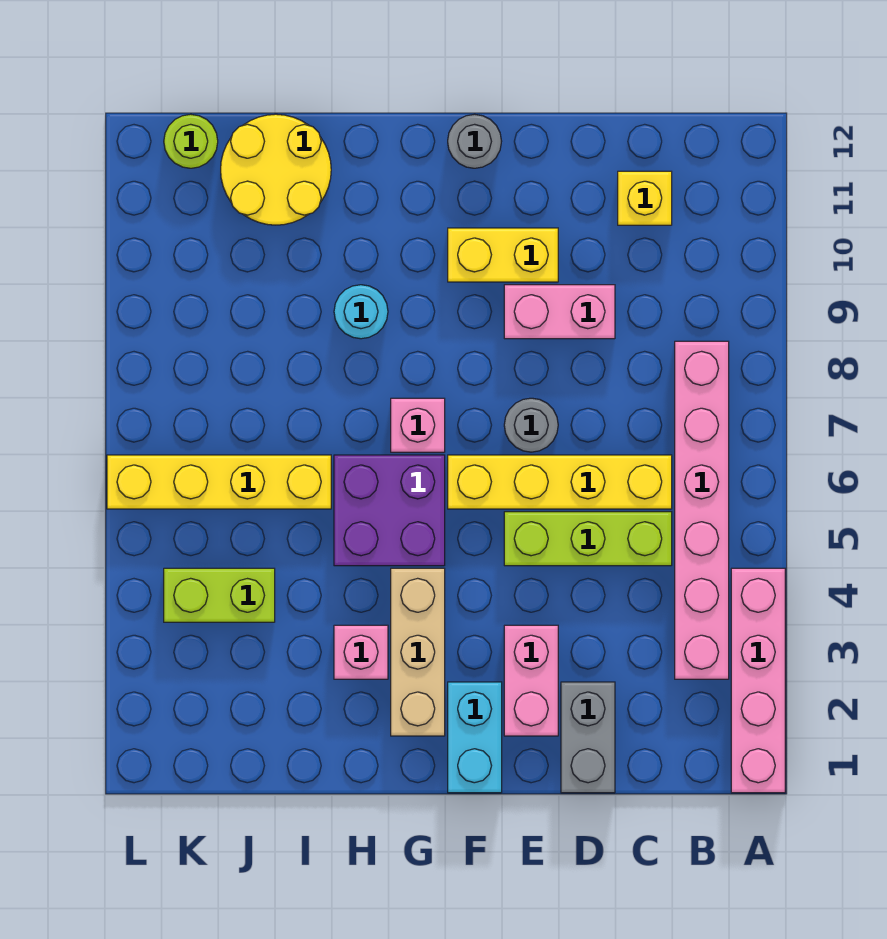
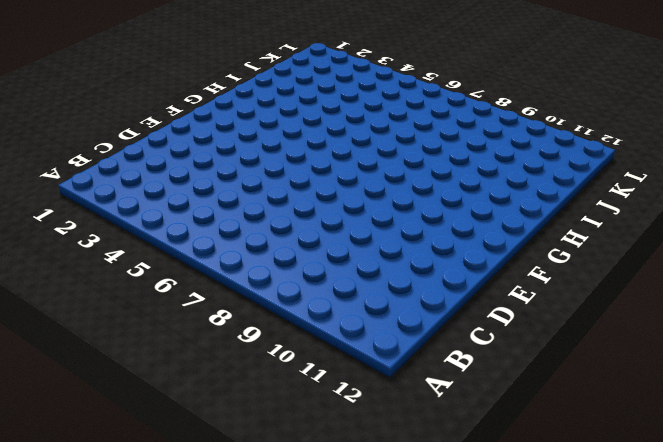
none -> pink 1x4 brick [731,568,785,793]
none -> pink 1x6 brick [675,341,729,679]
none -> lime 1x3 brick [504,512,672,566]

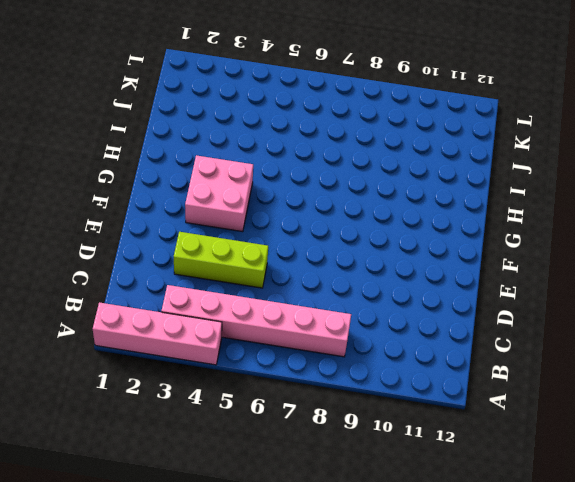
lime 1x3 brick [174,232,268,288] -> lime 1x3 brick turned to [504,512,672,566]
pink 2x2 brick [185,155,253,232] -> tan 1x3 brick [391,568,445,736]
none -> yellow 1x4 brick [448,455,672,509]
none -> yellow 1x1 brick [618,171,672,225]
none -> grey 1x2 brick [561,682,615,793]

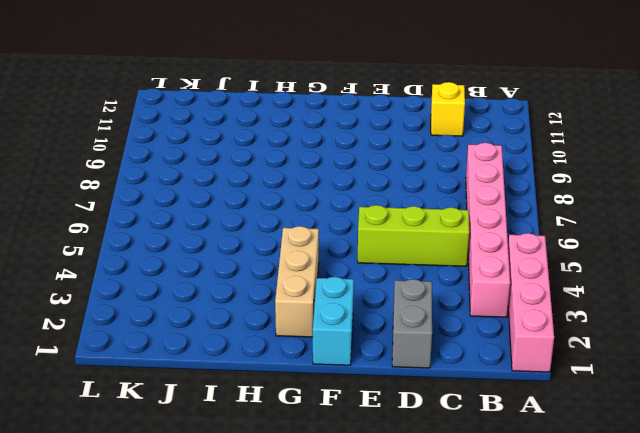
none -> yellow 1x4 brick [448,455,672,509]
none -> pink 1x2 brick [504,285,615,339]
none -> pink 1x2 brick [504,625,558,736]

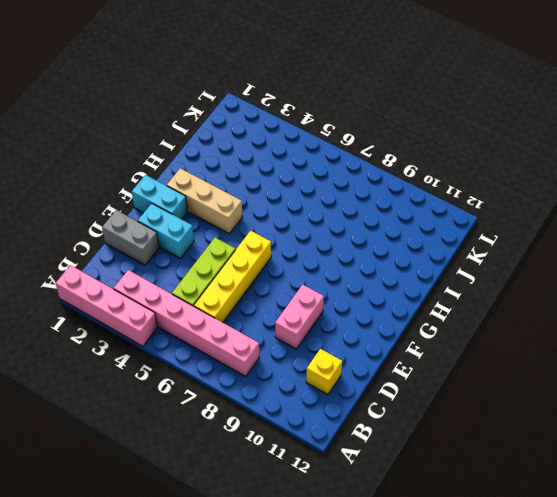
cyan 1x2 brick [138,203,194,258] -> pink 1x2 brick [504,625,558,736]
none -> grey 1x1 round brick [504,398,558,452]
none -> yellow 1x2 brick [448,228,558,282]
none -> grey 1x1 round brick [448,114,502,168]

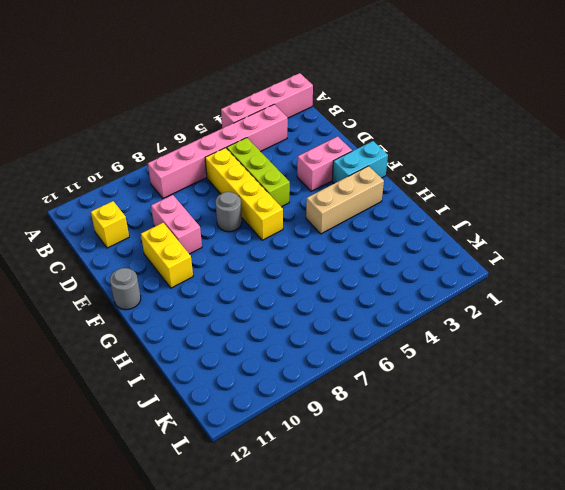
none -> grey 1x2 brick [561,682,615,793]
none -> purple 2x2 brick [334,455,445,566]
none -> pink 1x1 brick [391,398,445,452]

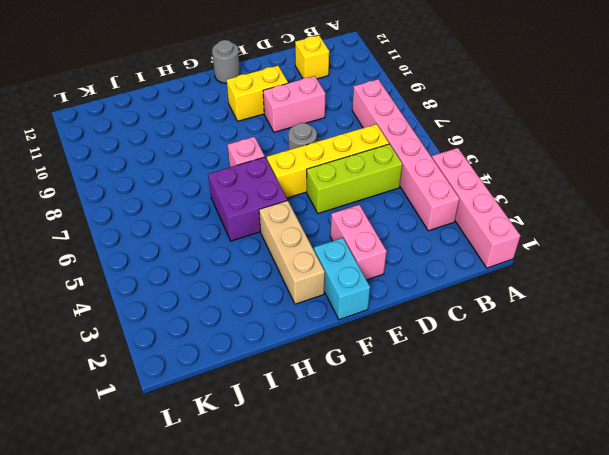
none -> grey 1x2 brick [561,682,615,793]
none -> pink 1x1 brick [334,625,388,679]
none -> cyan 1x1 round brick [334,285,388,339]

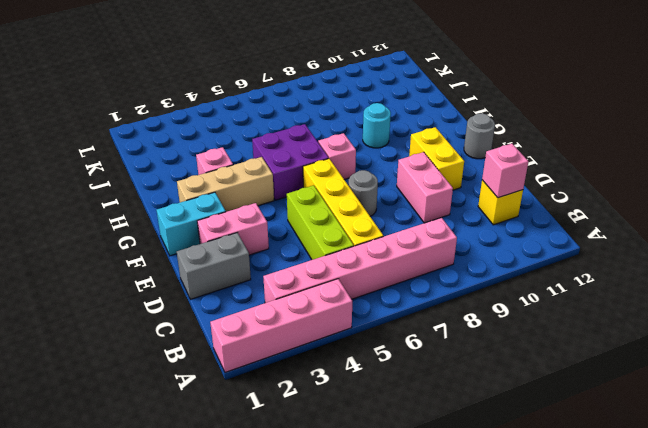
pink 1x1 brick [482,144,528,198] -> none
none -> yellow 1x4 brick [107,455,331,509]
none -> yellow 2x2 round brick [221,114,331,225]
none -> lime 1x2 brick [164,568,275,622]

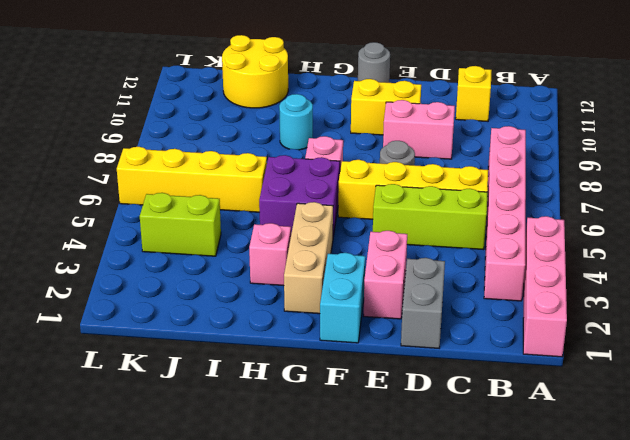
none -> lime 1x1 round brick [164,114,218,168]

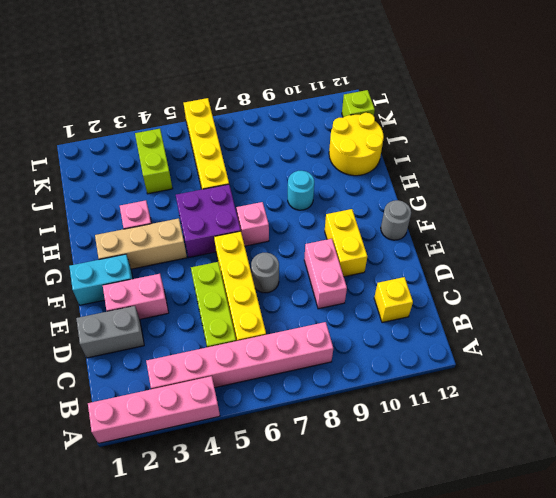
lime 1x1 brick [342,90,375,117] -> lime 1x1 round brick [164,114,218,168]

